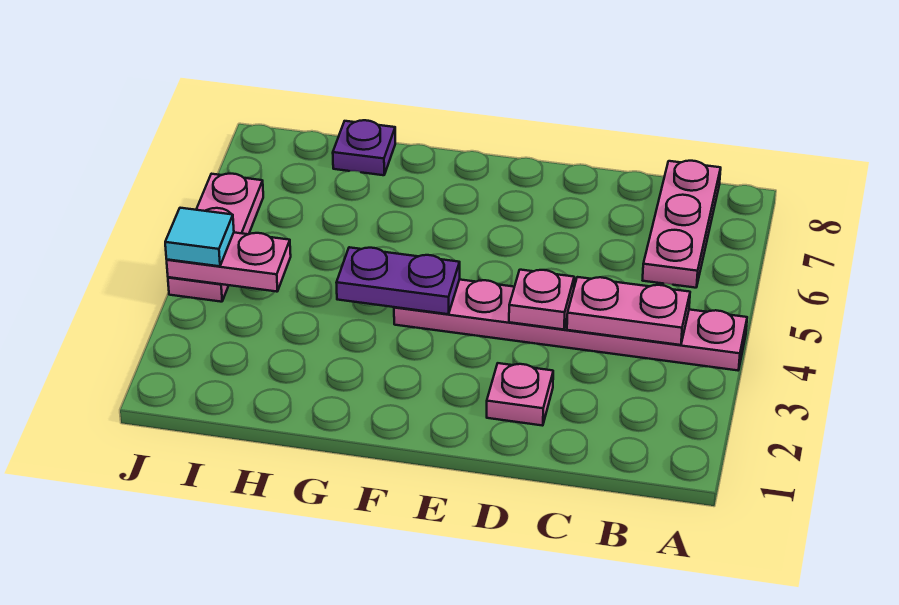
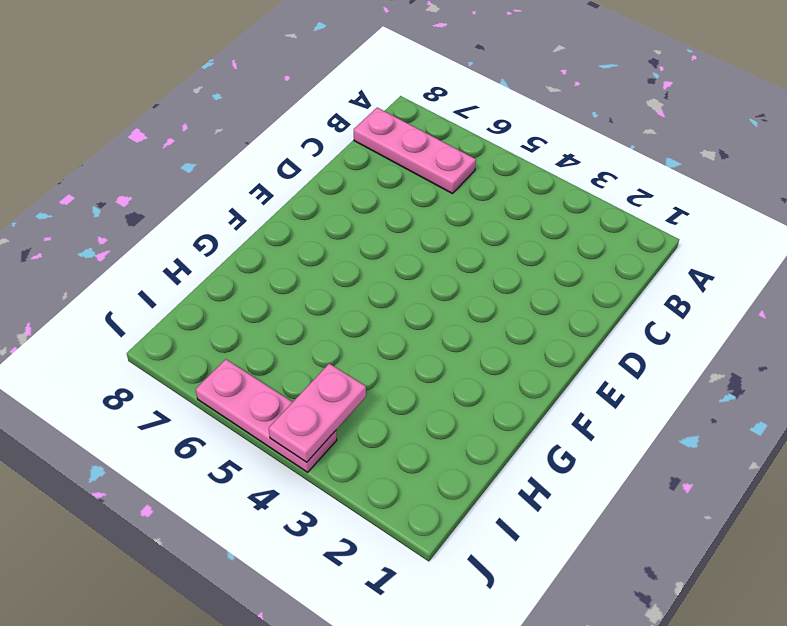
none -> pink 1x6 plate [394,279,747,370]
none -> pink 1x1 plate [487,363,553,426]

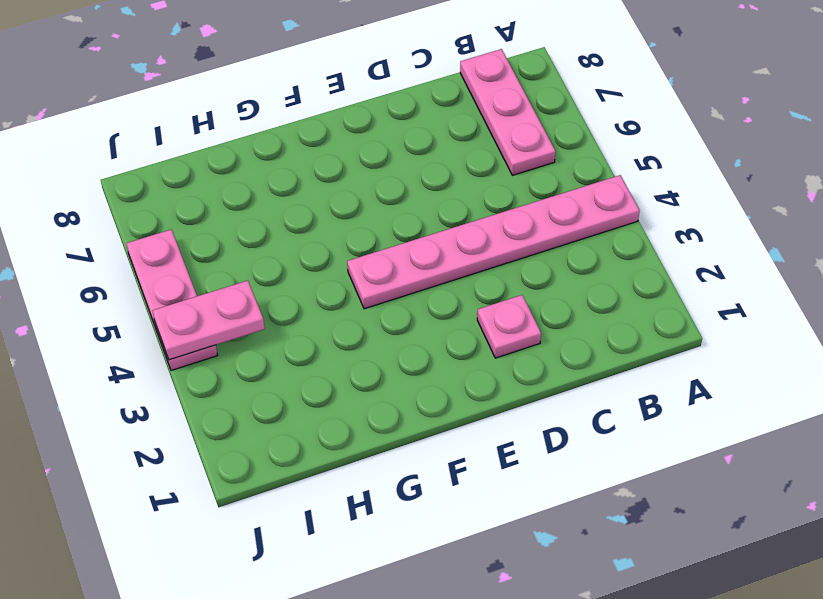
none -> purple 1x1 plate [333,120,395,175]
none -> pink 1x2 plate [567,277,690,345]

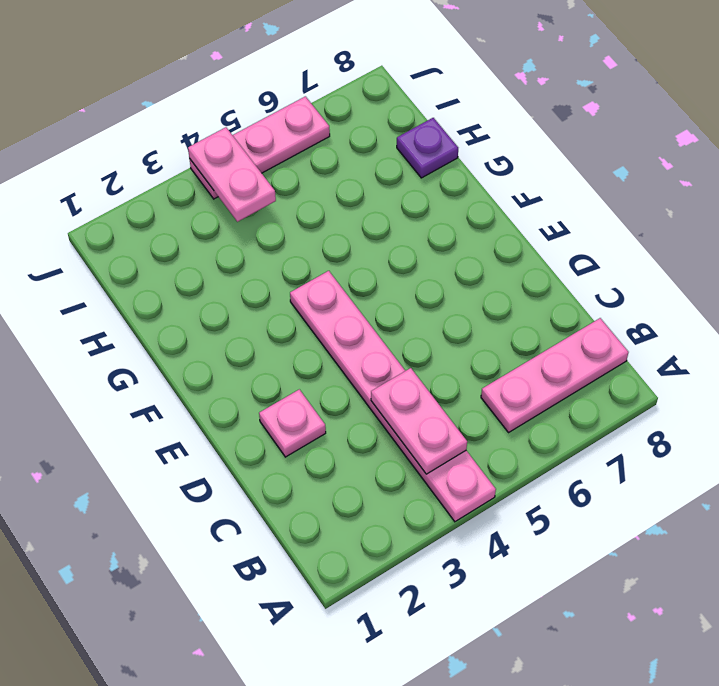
none -> pink 1x1 plate [509,270,574,330]
none -> purple 1x2 plate [336,247,460,314]

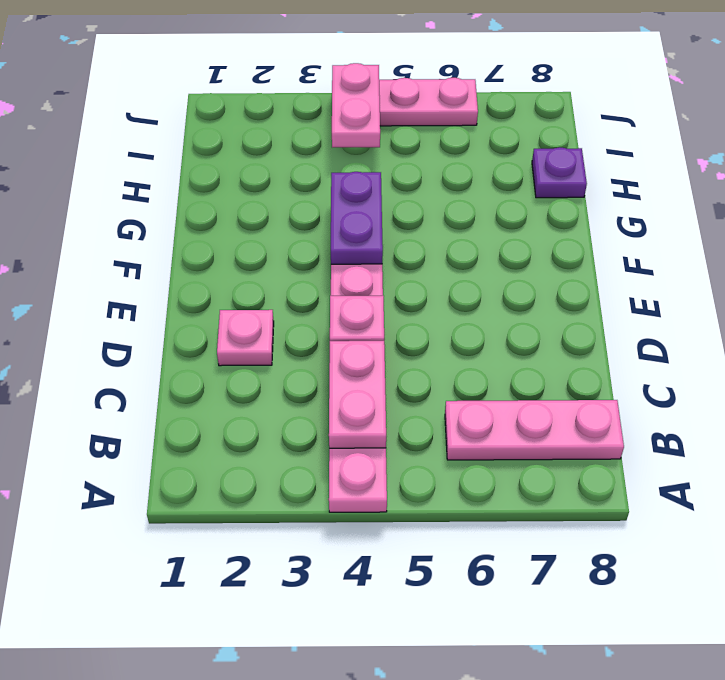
none -> cyan 1x1 tile [165,208,234,266]

